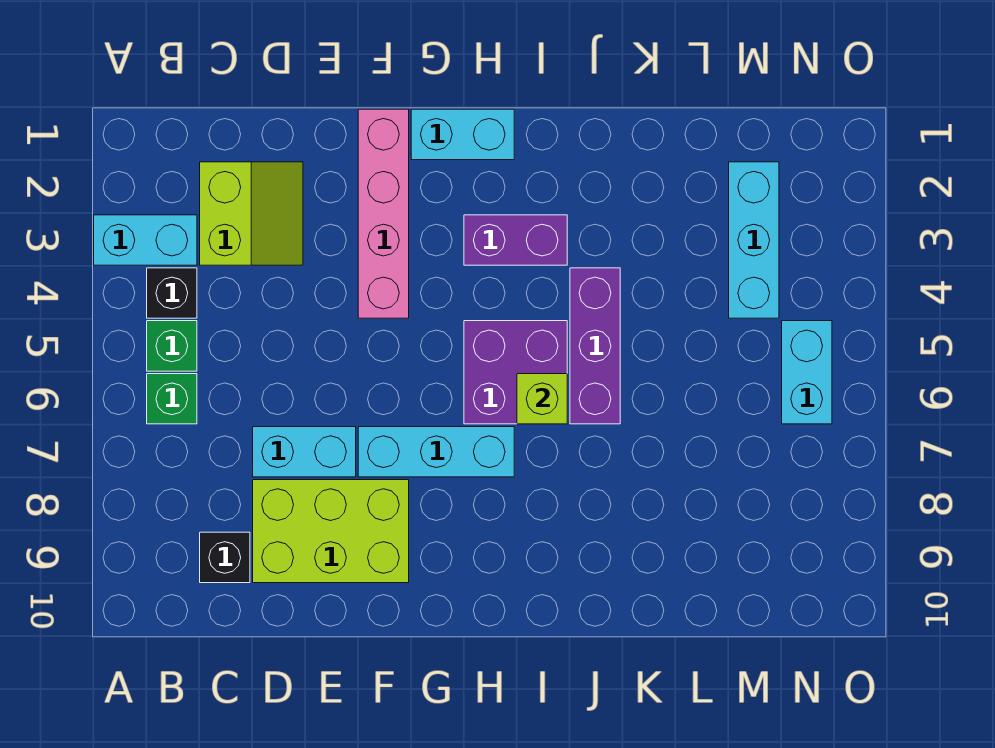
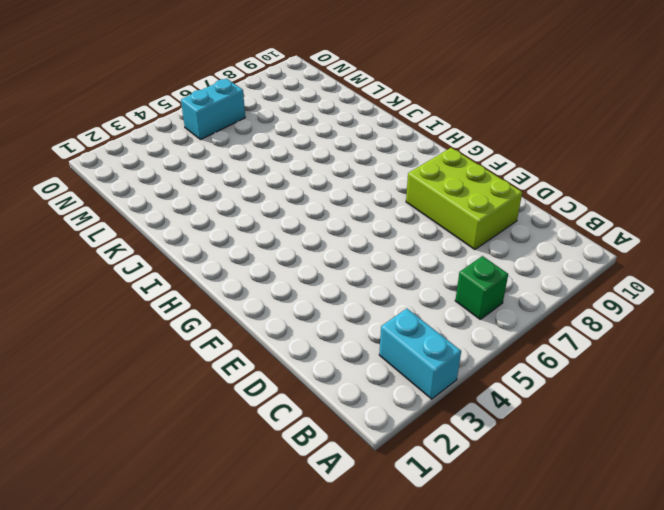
none -> black 1x1 brick [147,268,197,318]
none -> green 1x1 brick [147,321,197,371]
none -> lime 2x2 slope [200,162,303,265]

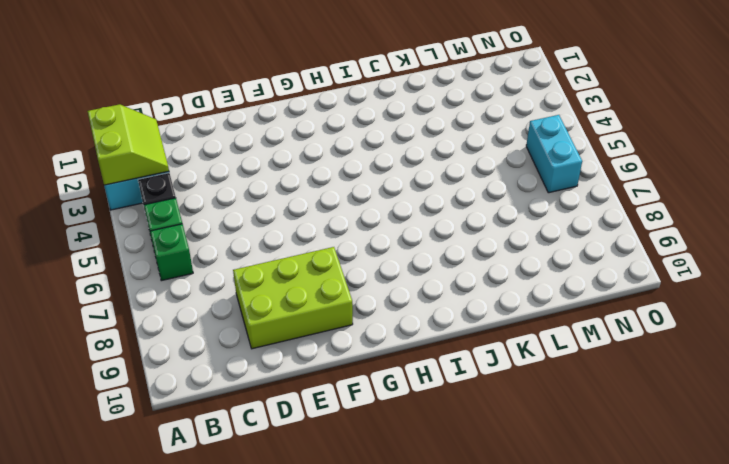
lime 2x2 slope [87,104,169,185] -> lime 2x2 slope moved to [200,162,303,265]
none -> black 1x1 brick [200,532,250,583]
none -> cyan 1x2 brick [253,427,356,477]
none -> pink 1x4 brick [358,109,409,318]

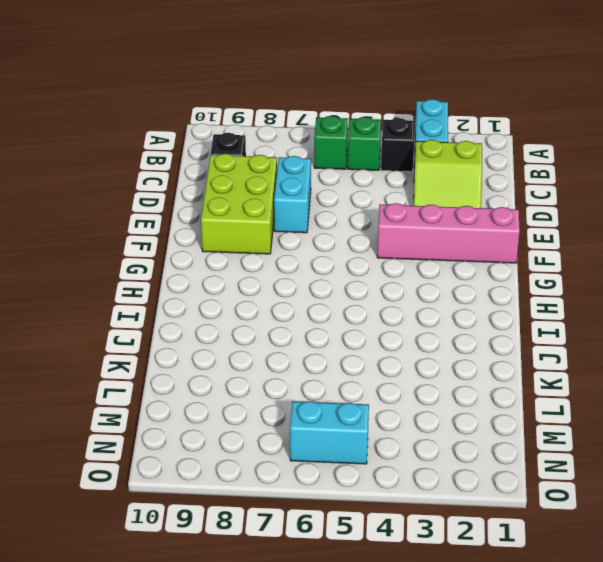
none -> cyan 1x3 brick [358,427,514,477]
none -> cyan 1x2 brick [411,109,514,160]
none -> purple 1x2 brick [464,215,567,265]

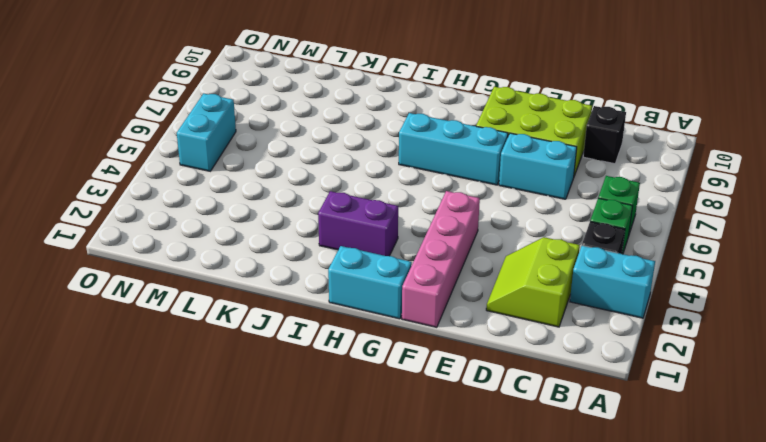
none -> purple 2x2 brick [464,321,567,424]
none -> purple 1x3 brick [570,268,620,424]
none -> cyan 1x3 brick [729,162,779,318]

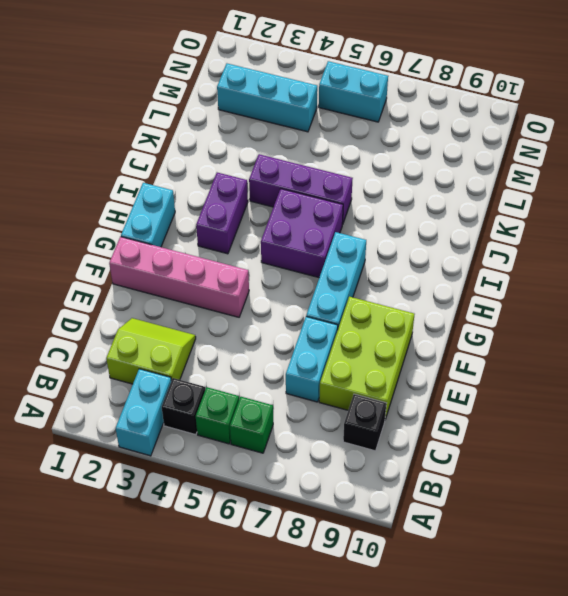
none -> lime 1x1 brick [517,374,567,424]

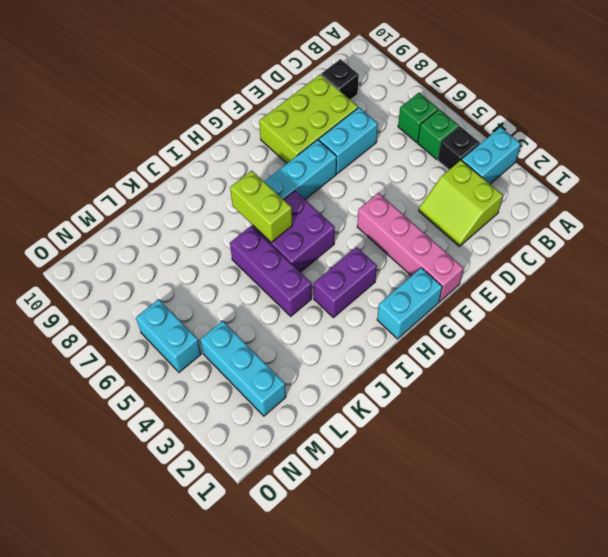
lime 1x2 brick [230,171,292,243] -> lime 1x1 brick [517,374,567,424]

